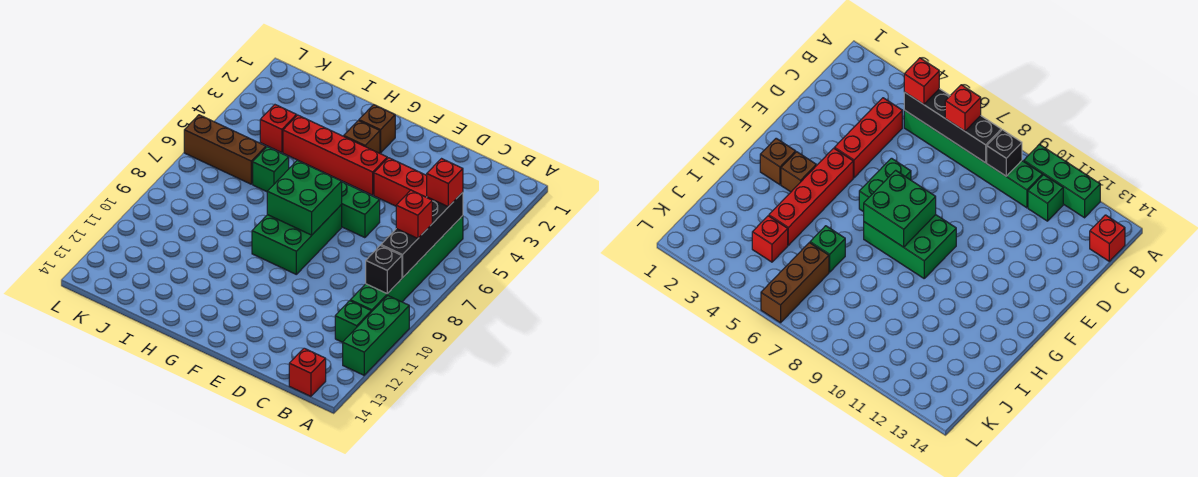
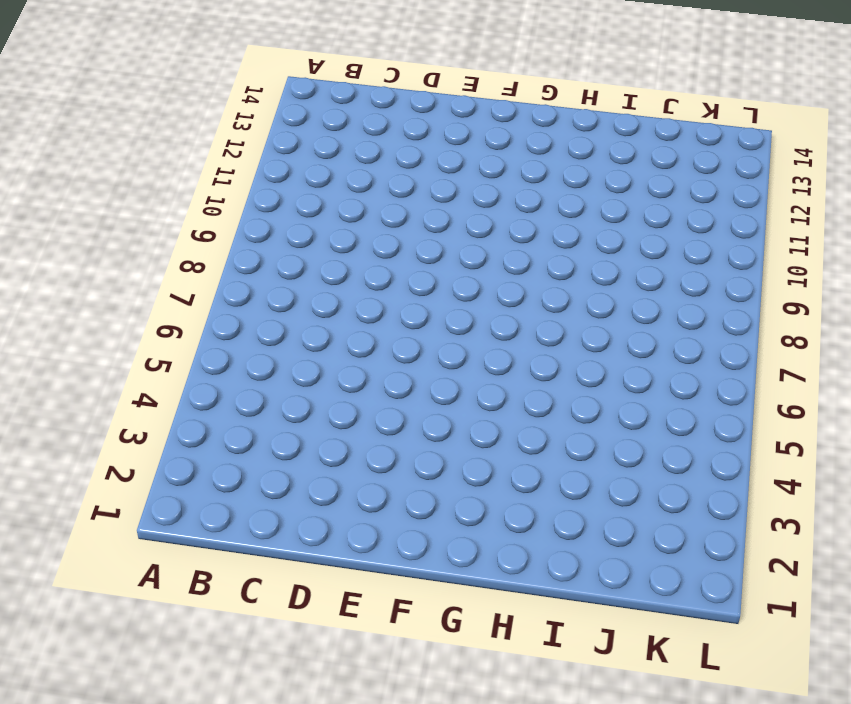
none -> green 1x3 brick [343,296,409,375]
none -> green 1x6 brick [350,216,463,312]
none -> green 1x1 brick [335,301,371,342]

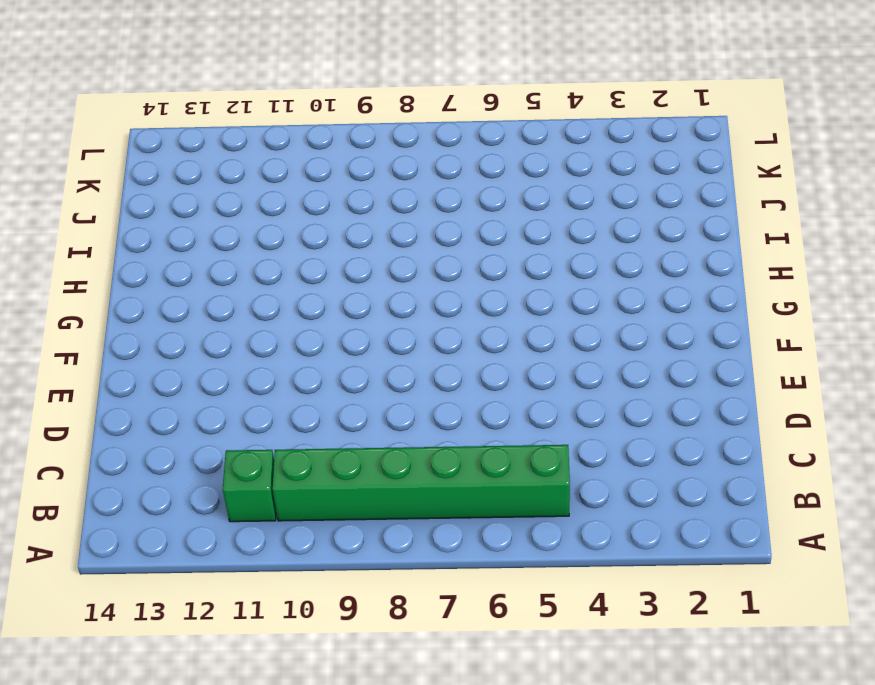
none -> green 1x3 brick [343,296,409,375]
none -> red 1x1 brick [289,348,326,396]
none -> red 1x3 brick [374,158,427,206]

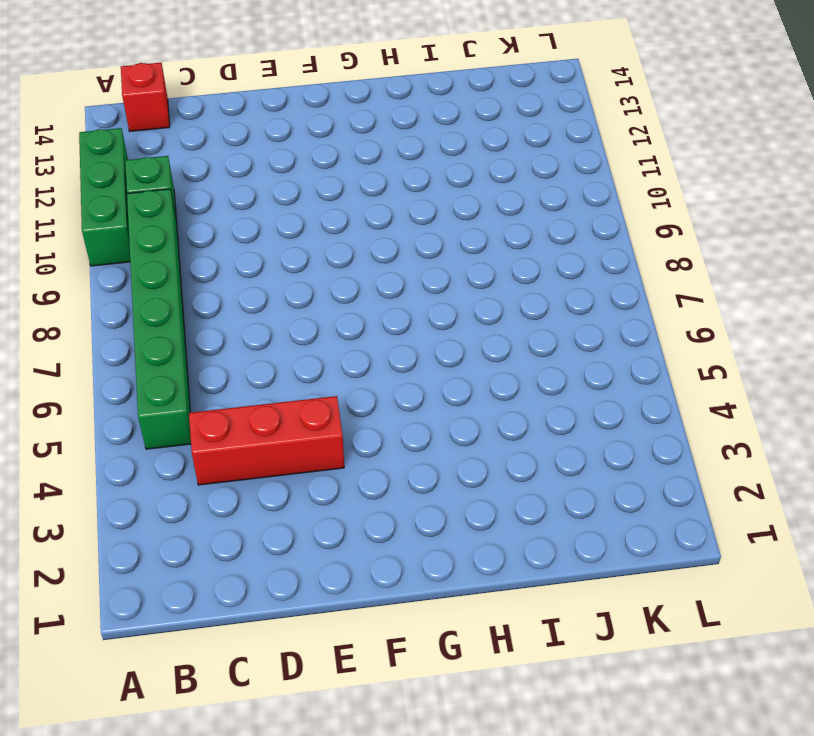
none -> green 1x2 brick [341,182,380,238]
none -> red 1x4 brick [283,115,387,195]
none -> green 2x3 brick [252,205,342,274]

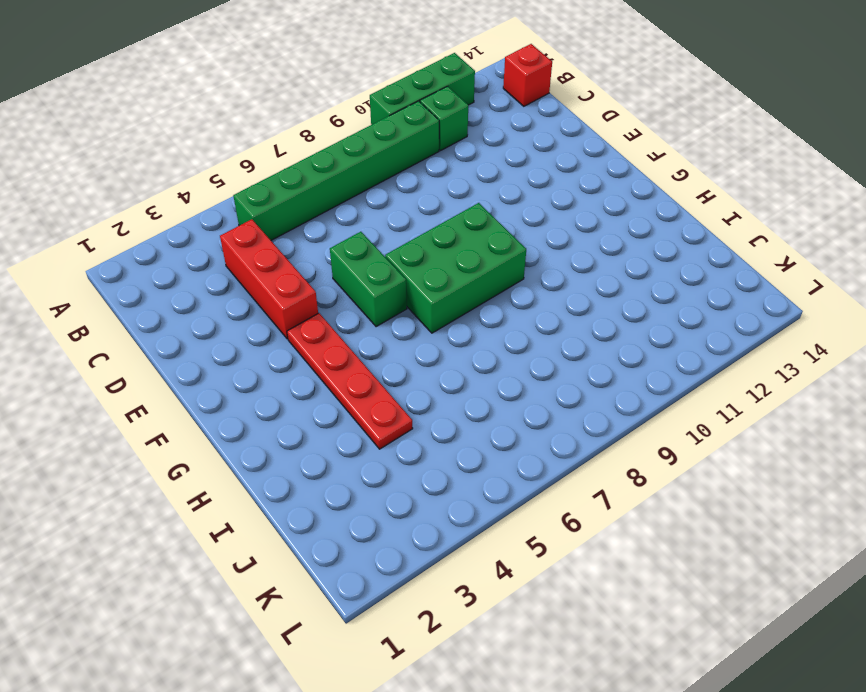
red 1x4 plate [287,313,413,449] -> red 1x4 brick [283,115,387,195]
none -> brown 1x1 brick [359,105,395,153]
none -> brown 1x1 brick [344,121,380,153]
none -> green 1x1 brick [253,147,289,192]

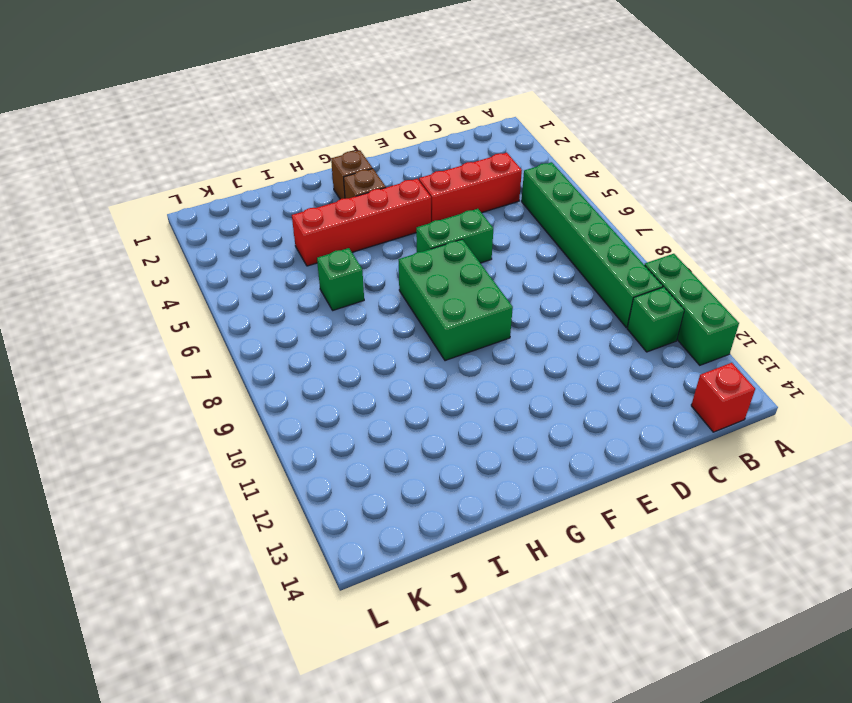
none -> red 1x1 brick [260,105,297,153]
none -> brown 1x3 brick [184,115,266,184]
none -> black 1x4 brick [381,192,463,278]

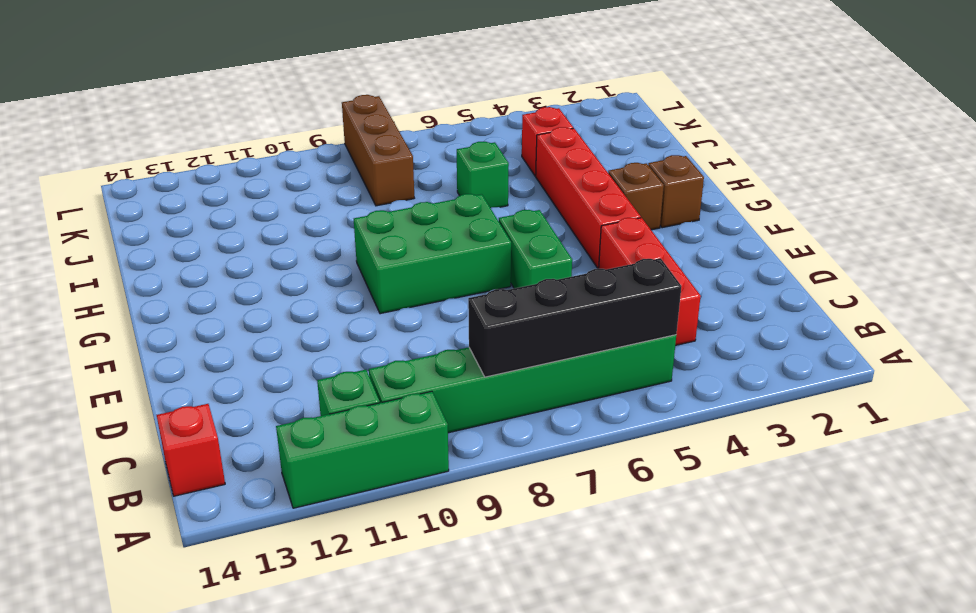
brown 1x3 brick [342,95,414,206] -> brown 1x3 brick moved to [184,115,266,184]
none -> black 1x1 brick [366,245,402,294]
none -> green 2x2 brick [267,160,342,235]
none -> red 1x1 brick [427,159,463,207]

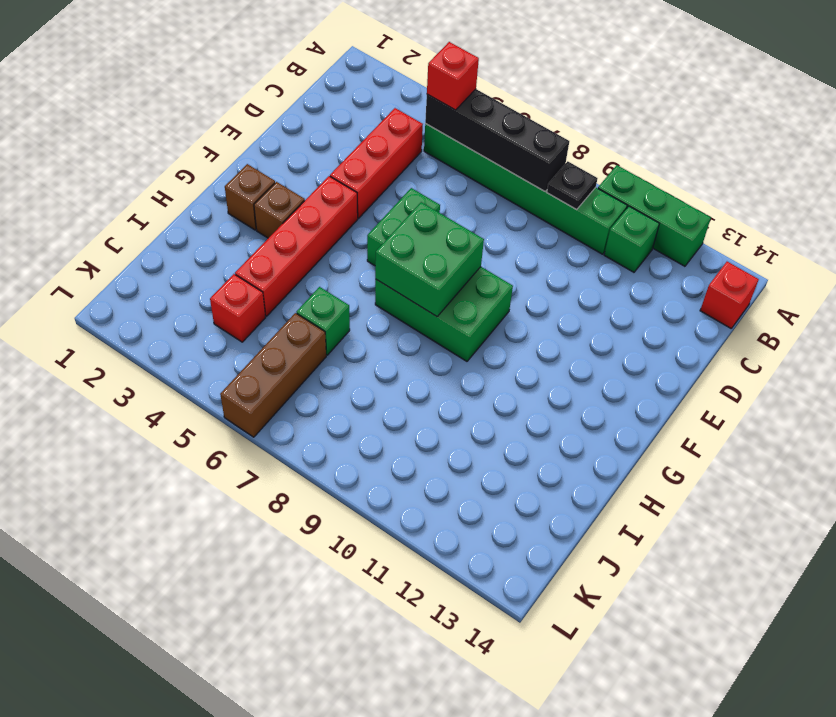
black 1x1 plate [547,161,597,210] -> black 1x1 brick [366,245,402,294]
none -> red 1x1 brick [396,190,432,238]

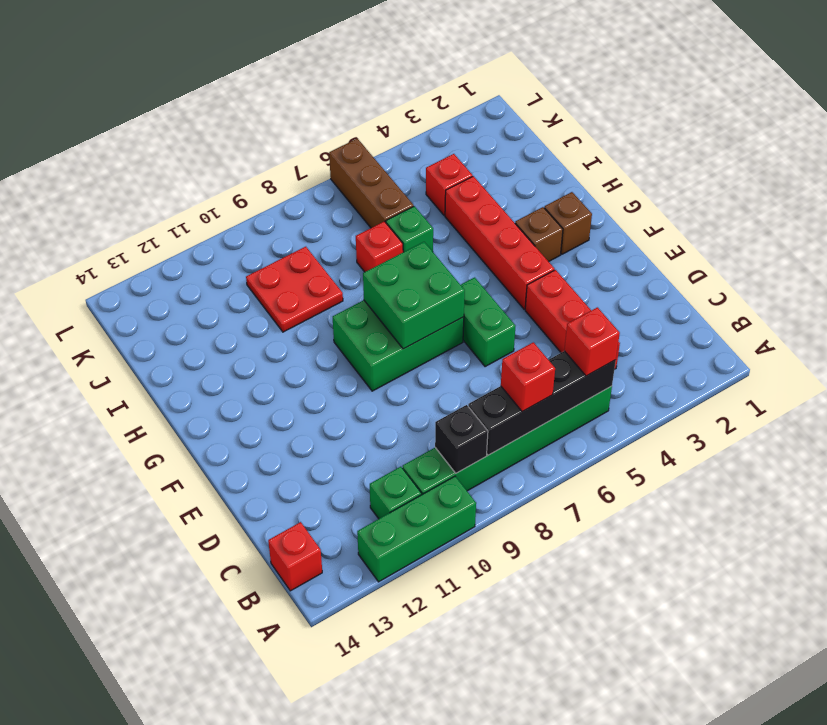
red 1x1 brick [356,221,403,272] -> none
red 2x2 plate [246,247,343,332] -> none

